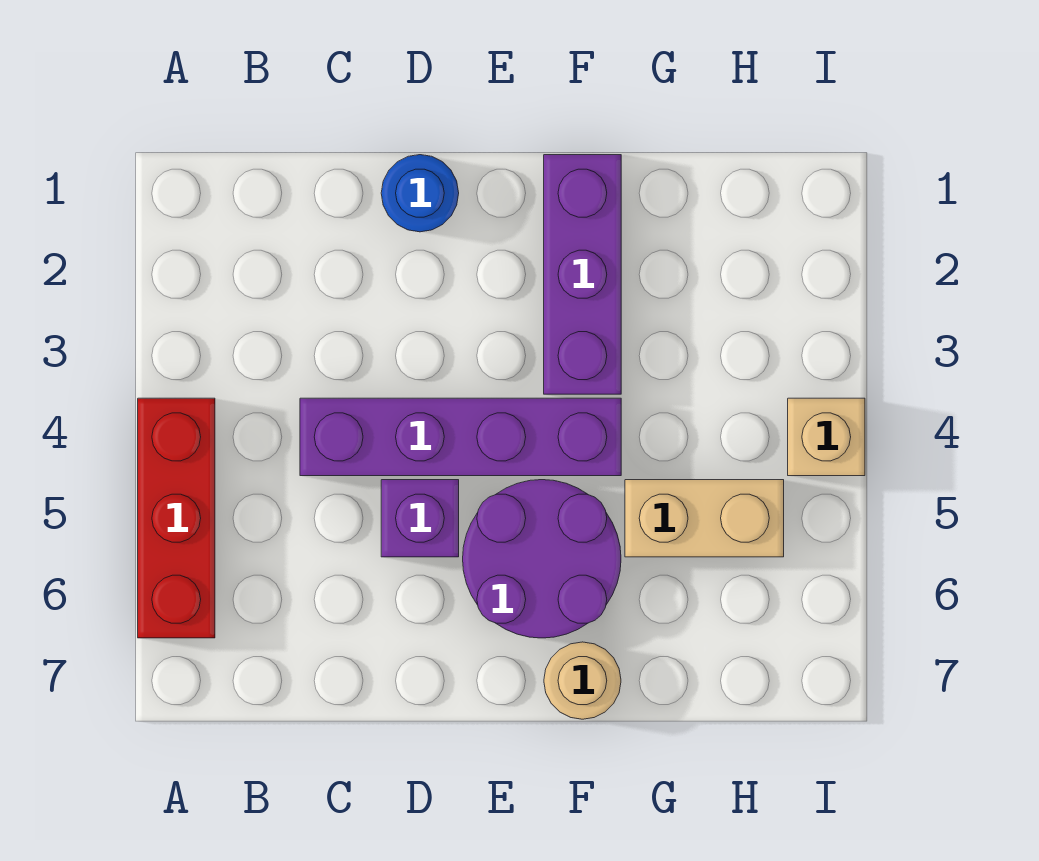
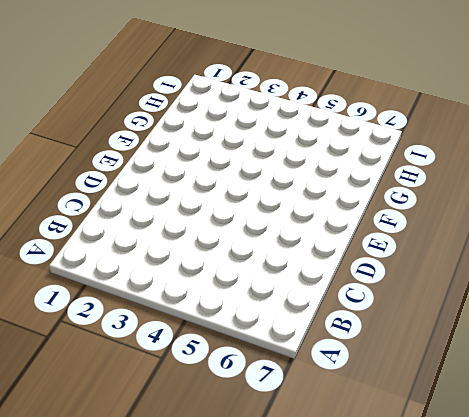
none -> red 1x3 brick [138,398,215,638]
none -> purple 1x4 brick [300,398,621,476]

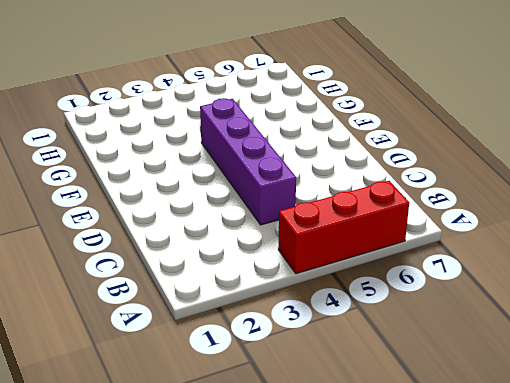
none -> blue 1x1 round brick [381,155,459,232]
none -> purple 1x1 brick [381,480,459,557]

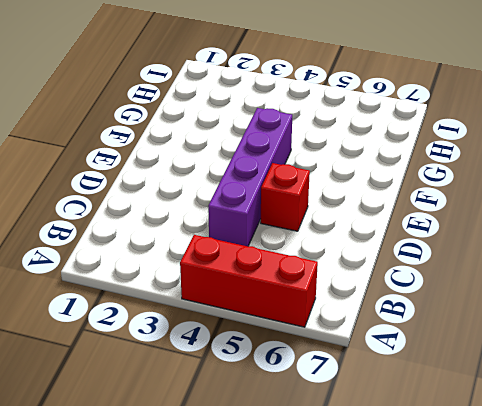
red 1x1 brick [261,163,310,231] -> purple 1x1 brick [381,480,459,557]
none -> blue 1x1 round brick [381,155,459,232]
none -> purple 2x2 round brick [463,480,621,638]

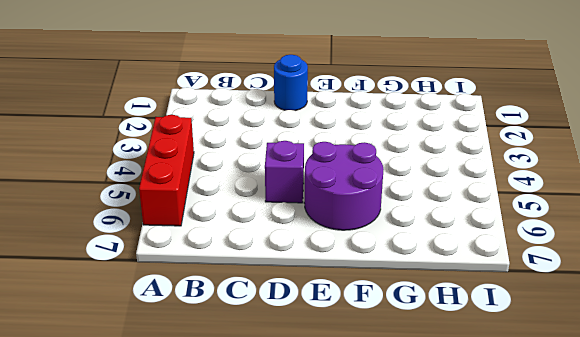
none -> purple 1x4 brick [300,398,621,476]
none -> purple 1x3 brick [544,155,621,394]

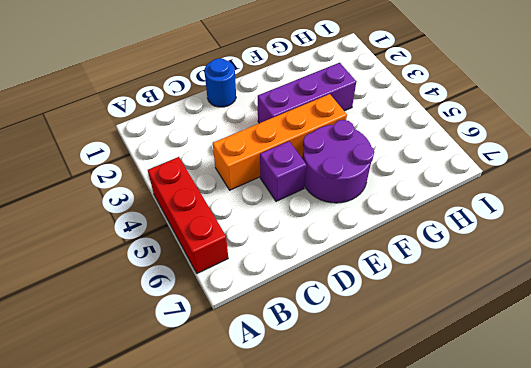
orange 1x4 brick [213,94,347,190] -> purple 1x4 brick [300,398,621,476]
purple 1x3 brick [258,63,356,123] -> purple 1x3 brick turned to [544,155,621,394]
none -> tan 1x1 round brick [544,642,621,719]
none -> tan 1x2 brick [625,480,784,557]

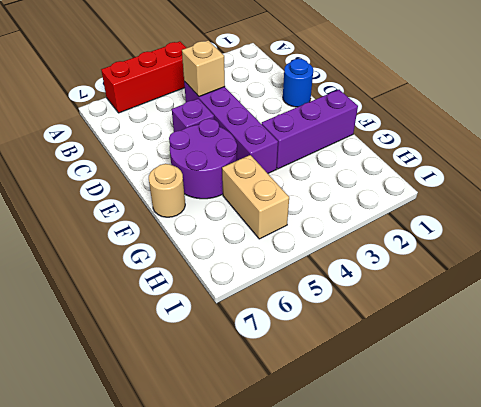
tan 1x1 brick [182,40,225,97] -> tan 1x1 brick moved to [788,398,865,476]

